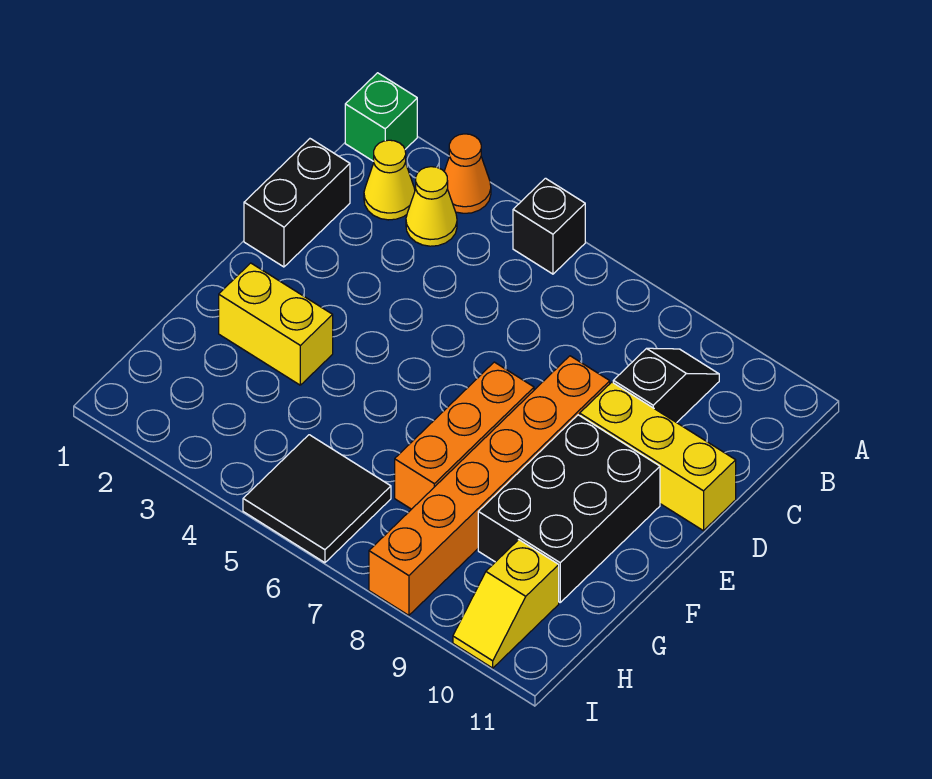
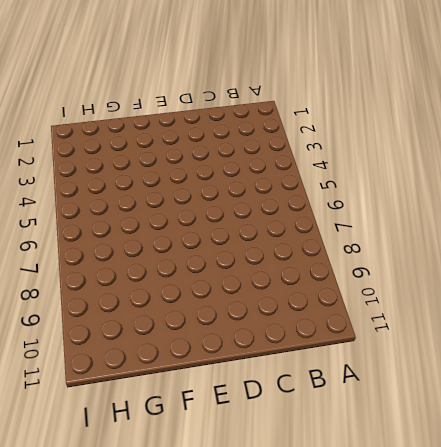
none -> green 1x1 brick [345,73,417,161]
none -> orange 1x1 cone [444,134,491,213]
none -> black 1x1 brick [513,178,585,274]

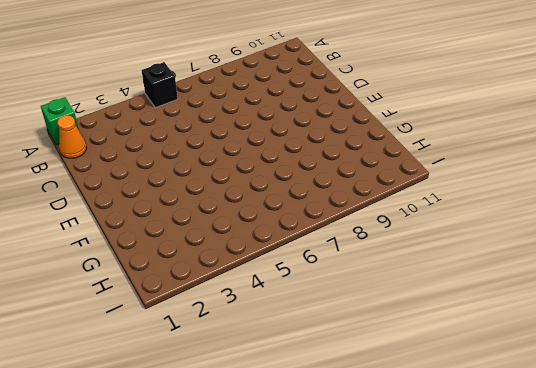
orange 1x1 cone [58,115,86,158] -> orange 1x1 cone moved to [444,134,491,213]
none -> yellow 1x1 cone [364,140,415,220]
none -> yellow 1x1 cone [406,167,457,246]
none -> black 1x2 slope [613,348,719,423]

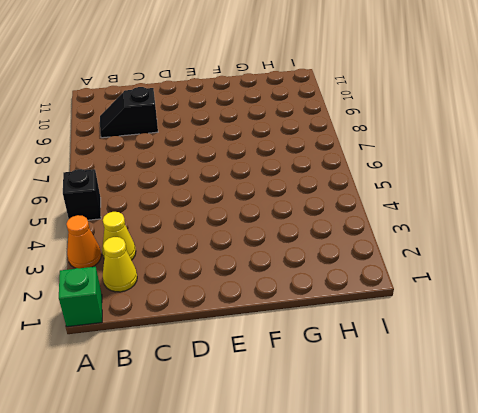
none -> black 1x2 brick [244,139,350,267]
none -> orange 1x6 brick [369,356,610,615]
none -> yellow 1x3 brick [580,382,736,531]

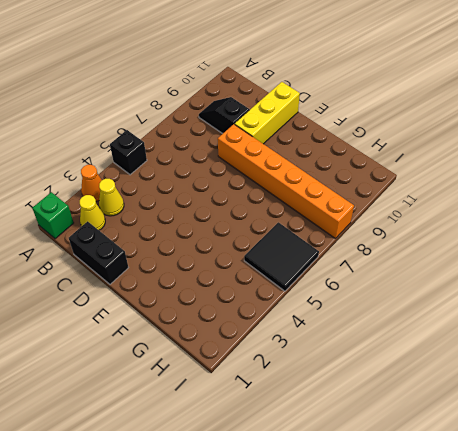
none -> orange 1x3 brick [395,362,534,509]
none -> black 2x3 brick [478,415,660,602]
none -> yellow 1x2 brick [219,263,333,385]

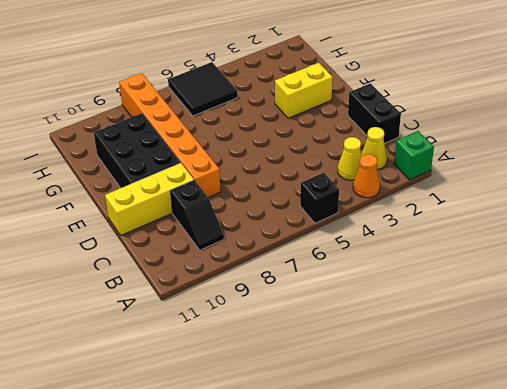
none -> orange 1x3 brick [395,362,534,509]
none -> yellow 1x2 slope [453,540,559,668]

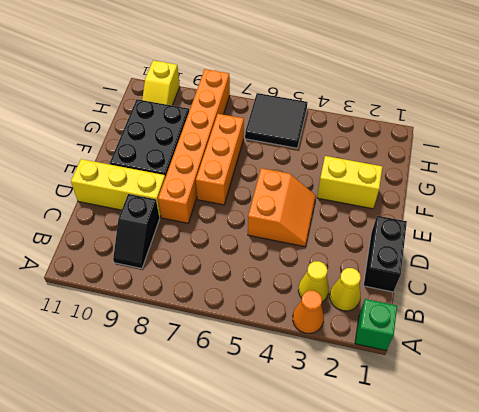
orange 2x2 slope [248,168,316,247] -> none
yellow 1x2 slope [142,60,180,106] -> yellow 1x2 slope turned to [453,540,559,668]
none -> black 1x1 brick [513,178,585,274]

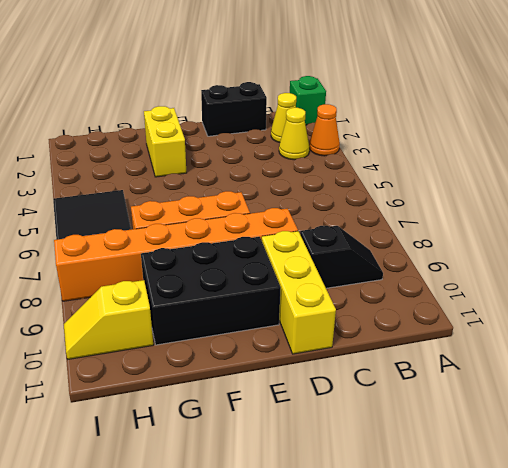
none -> black 1x1 brick [513,178,585,274]

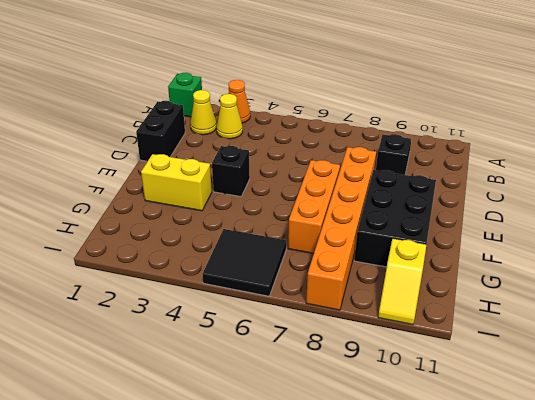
black 1x1 brick [212,146,250,197] -> black 1x1 brick moved to [513,178,585,274]
none -> yellow 1x3 brick [580,382,736,531]

